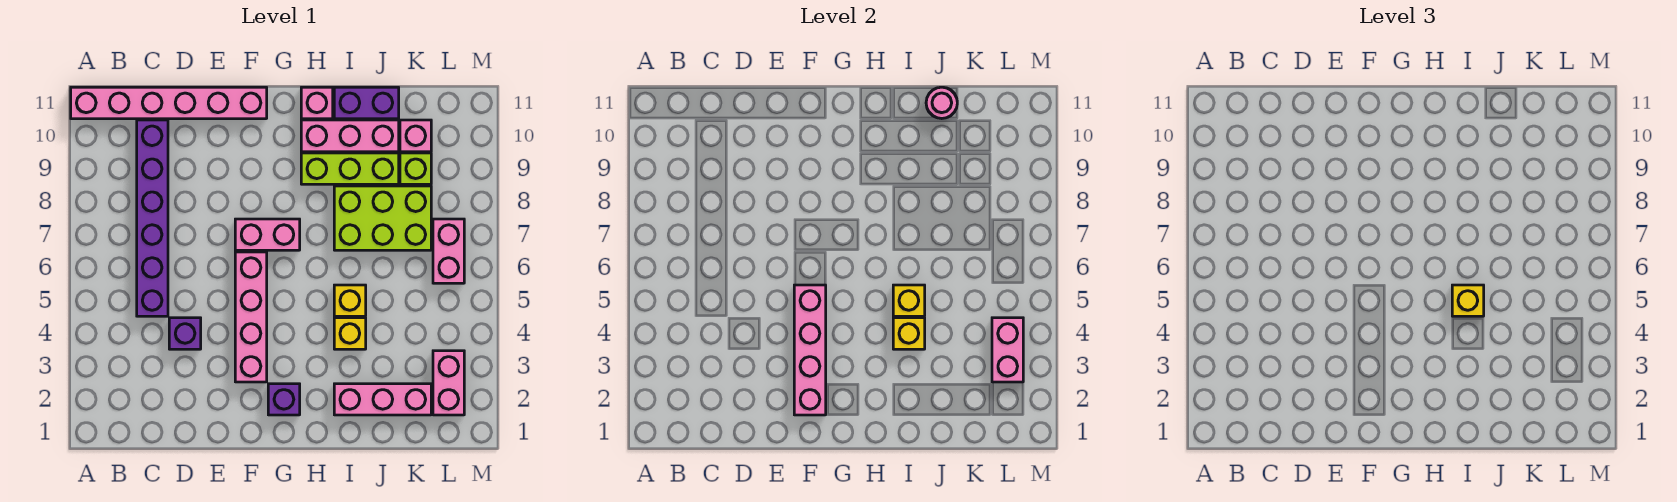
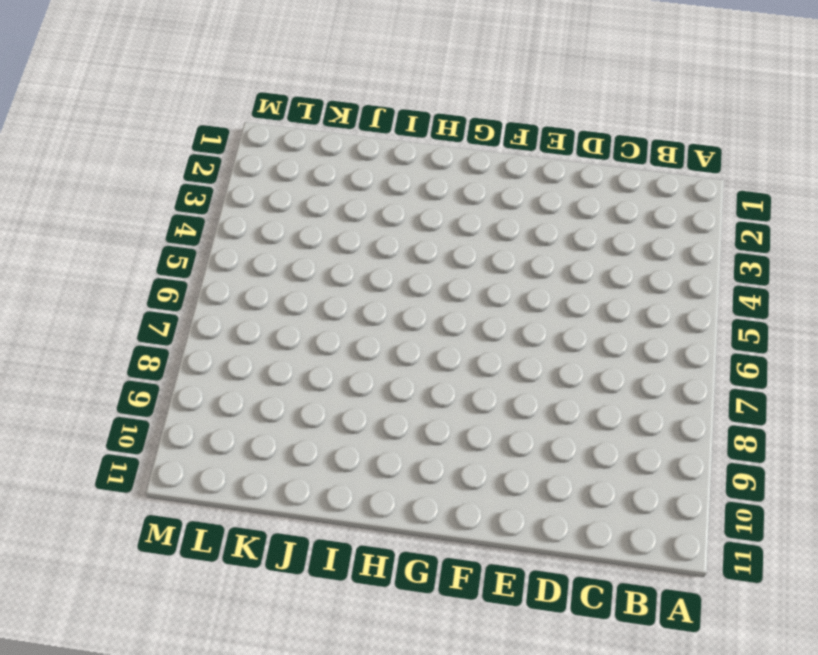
none -> pink 1x6 brick [71,87,267,119]
none -> purple 1x6 brick [137,120,168,316]
none -> purple 1x1 brick [169,318,201,349]

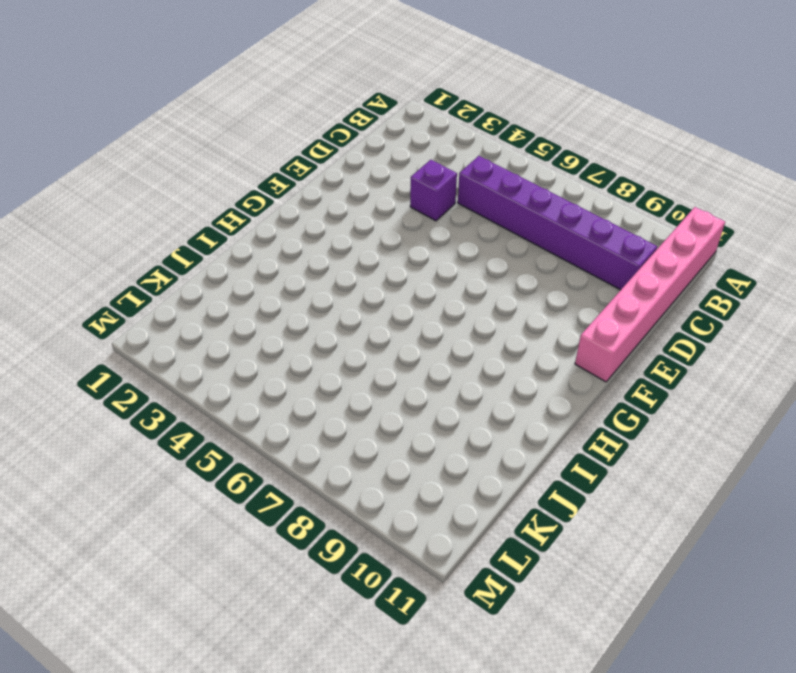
none -> pink 1x4 brick [235,252,267,382]
none -> pink 1x2 brick [235,219,300,250]
none -> purple 1x1 brick [268,384,300,415]

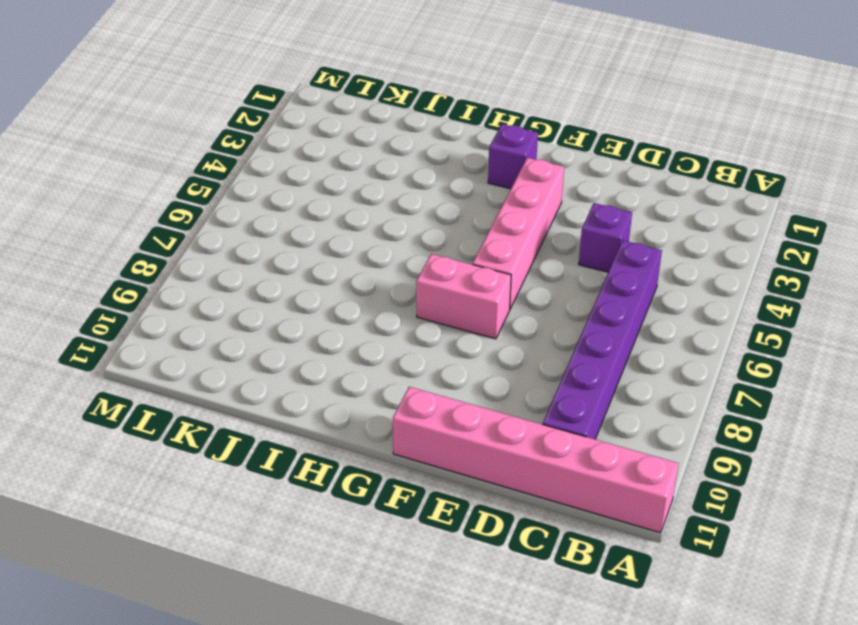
none -> lime 1x3 brick [301,153,399,184]
none -> pink 1x3 brick [301,120,399,152]
none -> pink 1x1 brick [301,87,333,119]

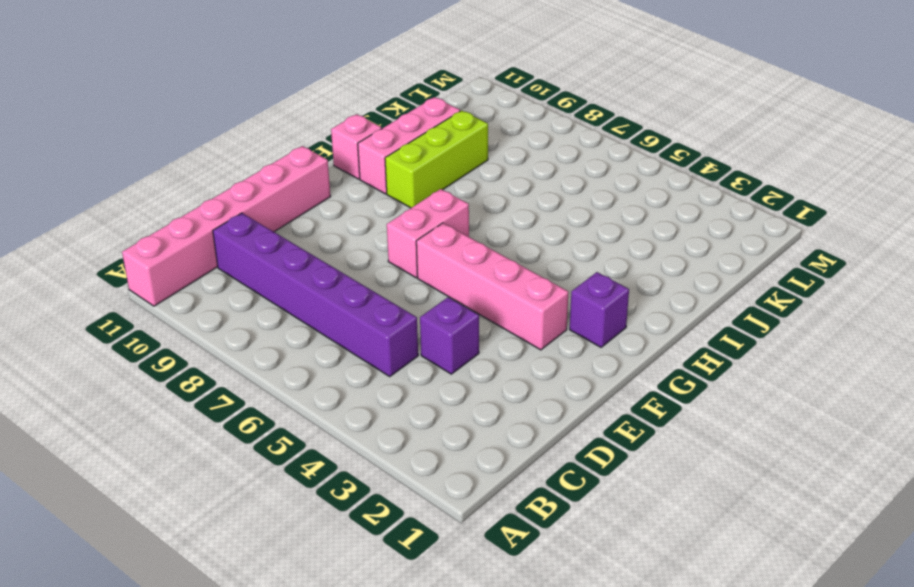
none -> pink 1x3 brick [334,384,431,415]
none -> yellow 1x1 brick [334,318,366,349]
none -> yellow 1x1 brick [334,285,366,316]

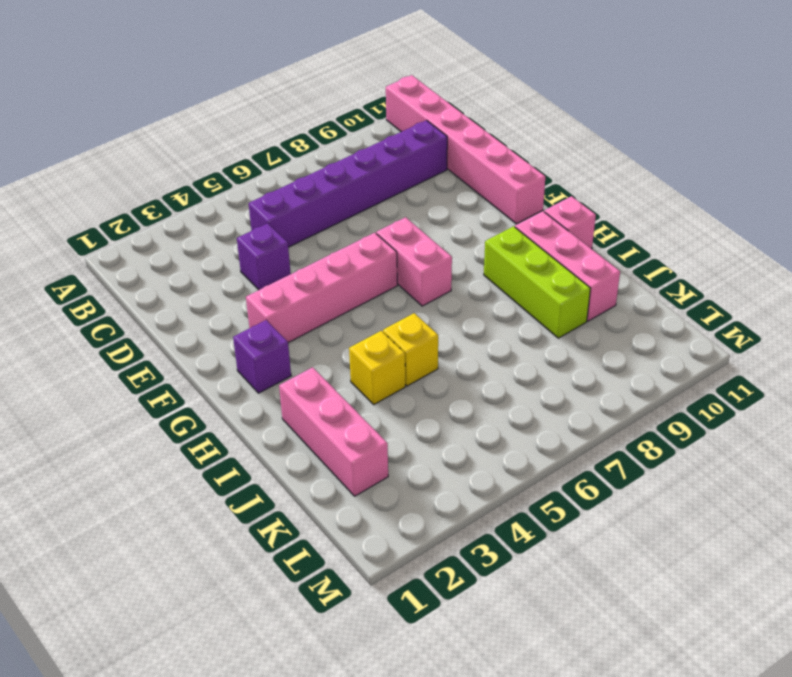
none -> lime 2x3 brick [334,186,431,250]
none -> purple 1x2 brick [334,87,399,119]
none -> lime 1x1 brick [400,153,431,184]

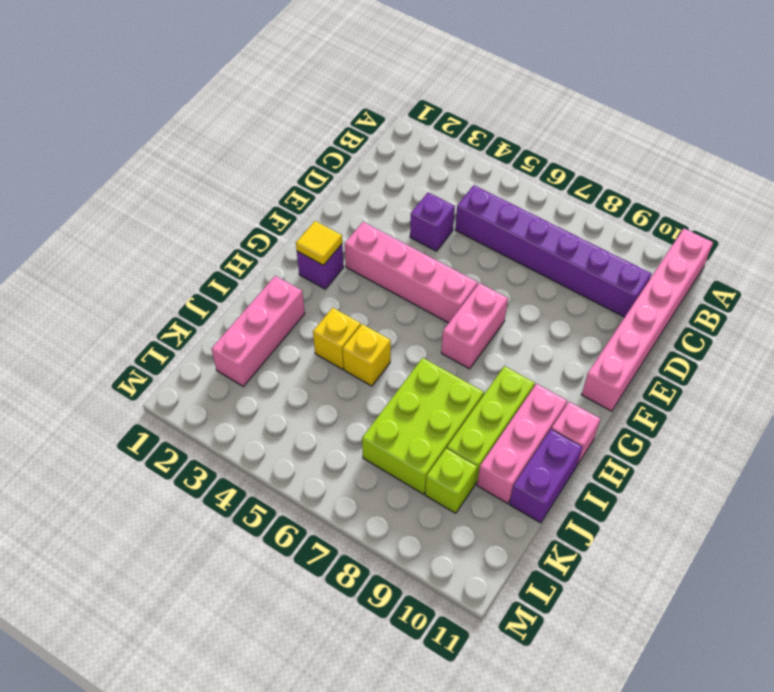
yellow 1x1 tile [296,221,342,265] -> none
none -> pink 1x1 brick [400,120,431,152]
none -> pink 1x2 brick [433,351,464,415]
none -> pink 1x2 brick [433,219,464,283]

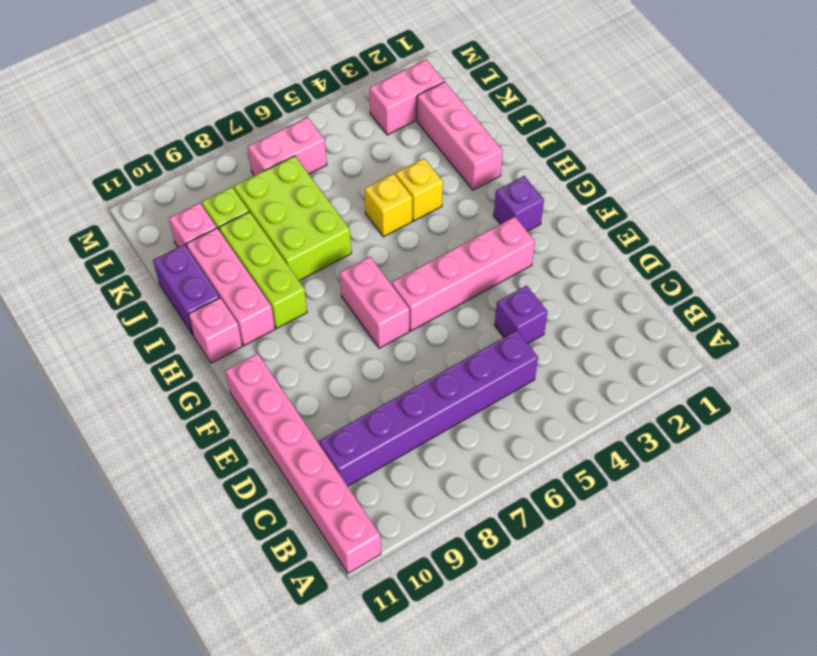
none -> pink 1x4 brick [794,285,826,415]
none -> yellow 1x1 brick [893,318,925,349]
none -> yellow 1x1 brick [893,285,925,316]

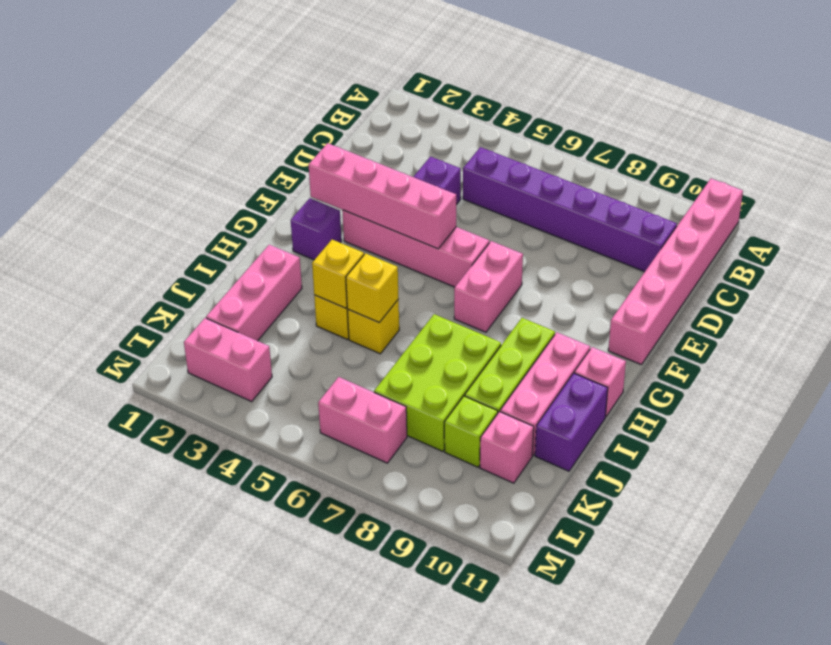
none -> pink 1x1 round brick [926,87,957,119]
none -> pink 1x2 brick [992,318,1023,382]
none -> yellow 1x1 brick [1452,285,1484,316]

